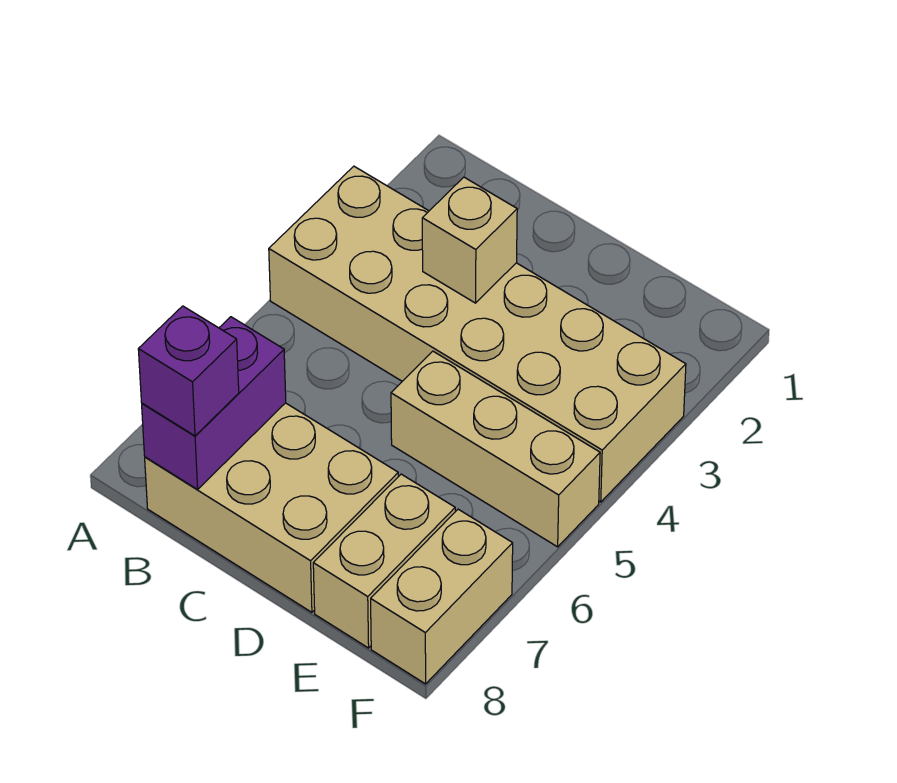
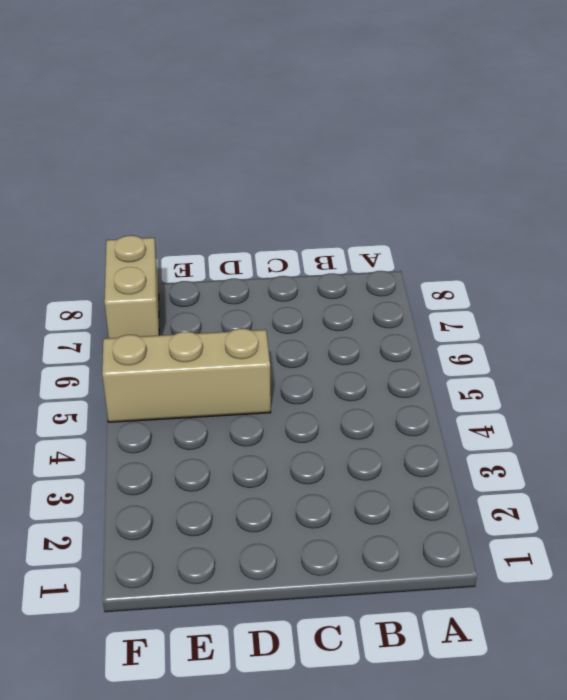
none -> tan 2x6 brick [269,166,686,502]
none -> tan 2x3 brick [145,403,398,612]

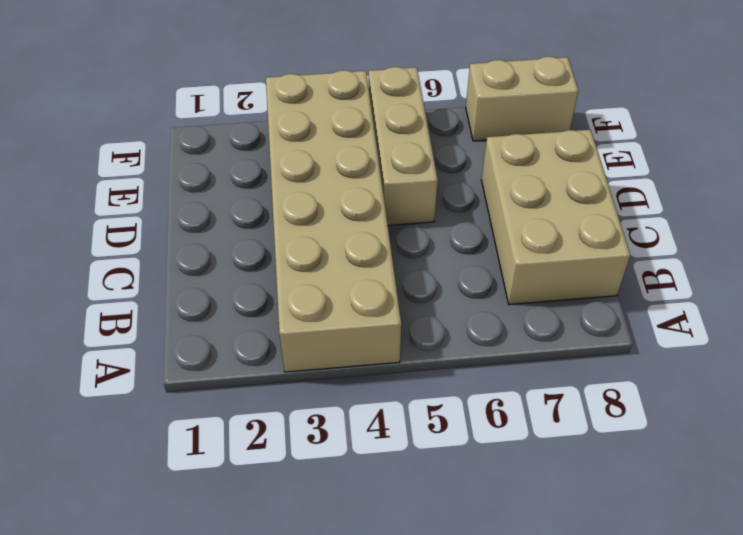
none -> tan 1x2 brick [313,474,455,648]
none -> purple 1x2 brick [142,317,286,489]

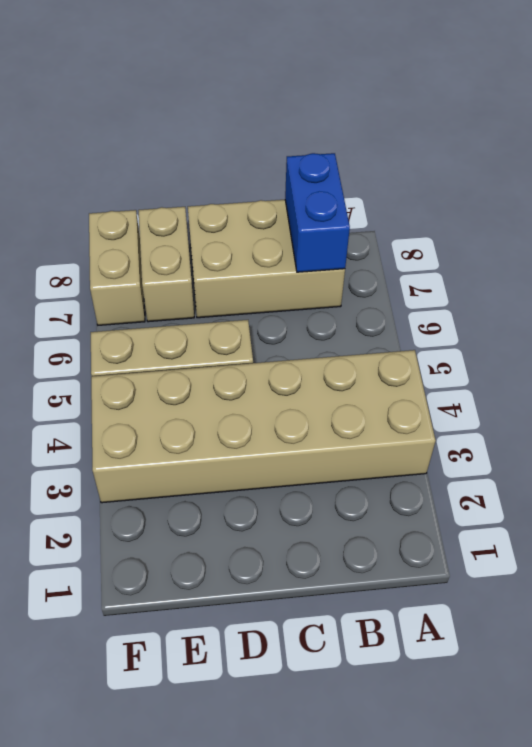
blue 1x2 brick [285,153,350,272] -> purple 1x2 brick [142,317,286,489]
none -> tan 1x1 brick [422,177,517,303]
none -> purple 1x1 brick [138,306,239,436]

